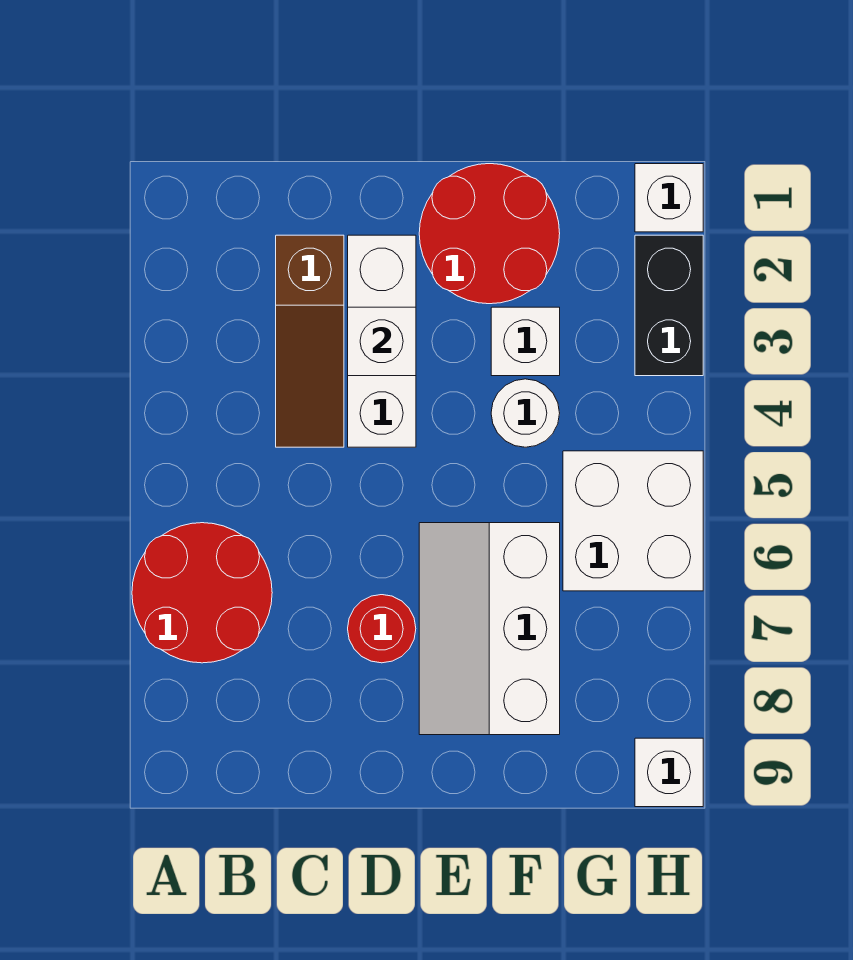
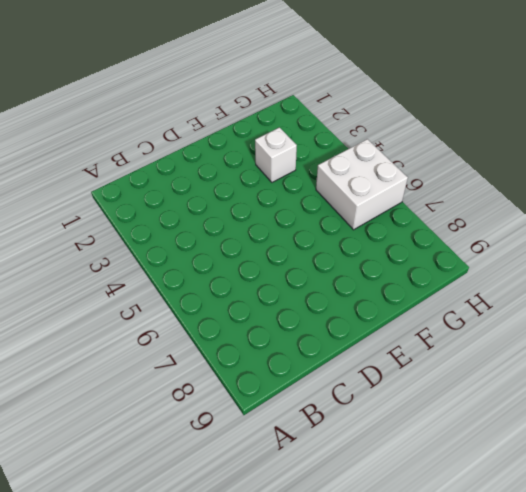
none -> red 2x2 round brick [132,523,272,663]
none -> brown 1x3 slope [276,235,344,447]
none -> white 1x3 brick [348,235,416,447]

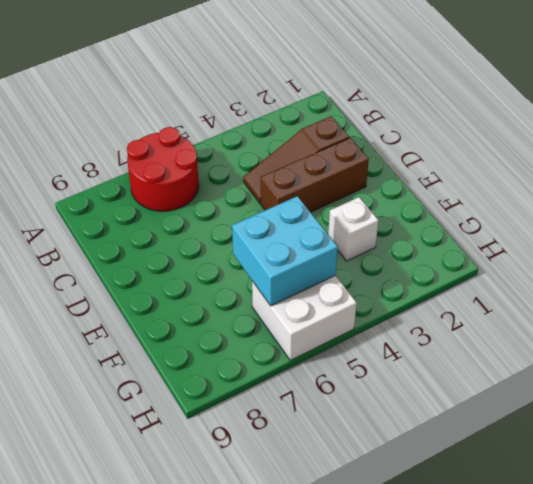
brown 1x3 brick [261,138,369,212] -> white 1x3 brick [348,235,416,447]
cyan 2x2 brick [232,196,338,306] -> none
none -> red 1x1 round brick [348,595,416,663]
none -> red 2x2 round brick [419,164,560,304]
none -> white 2x3 slope [419,523,560,735]

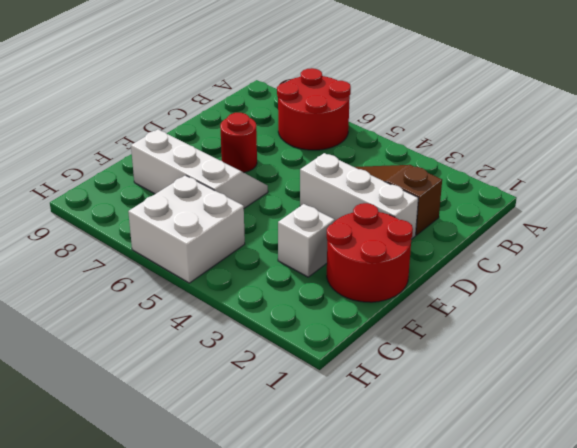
none -> white 1x1 round brick [491,379,560,447]
none -> white 1x1 brick [635,164,703,232]
none -> black 1x2 brick [635,235,703,376]

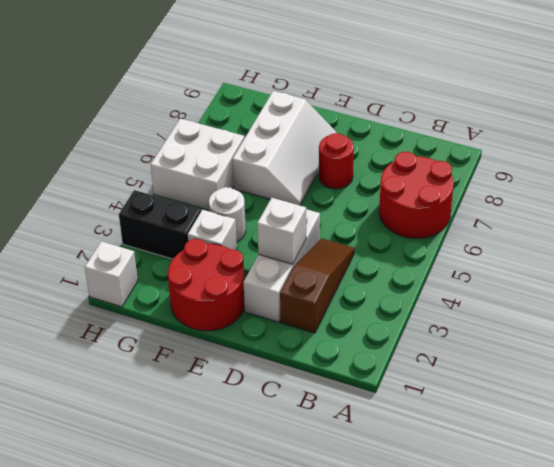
black 1x2 brick [119,190,201,259] -> black 1x2 brick turned to [635,235,703,376]
none -> white 1x1 brick [635,738,703,807]

